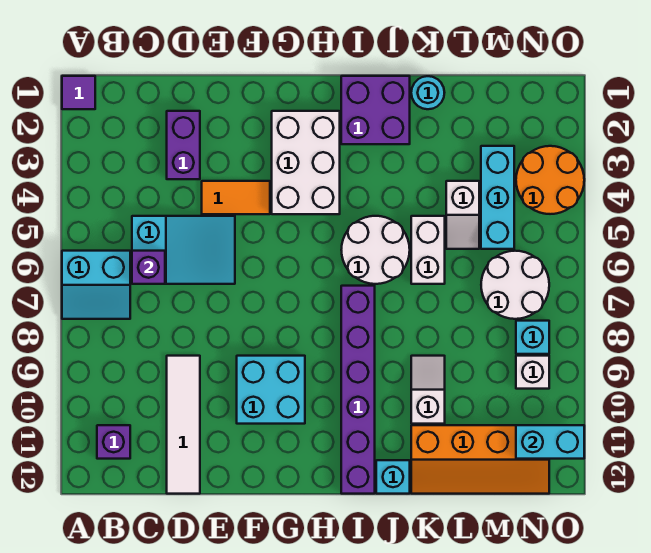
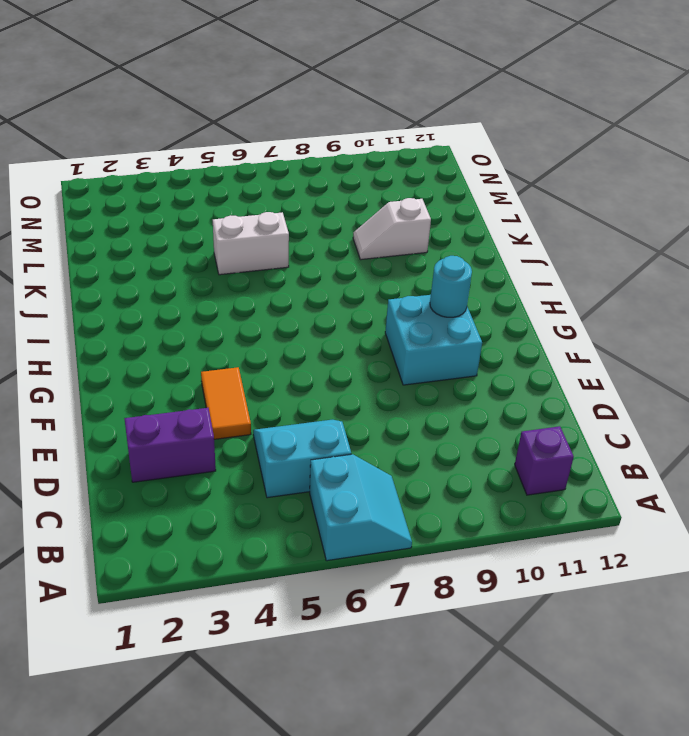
cyan 2x2 slope [253,420,351,498] -> cyan 2x3 slope [132,216,235,284]
cyan 1x1 round brick [430,256,472,317] -> cyan 1x1 round brick moved to [411,76,445,109]
none -> purple 1x1 tile [62,76,95,109]
none -> white 1x4 tile [167,356,200,494]
none -> white 2x3 brick [272,111,340,214]

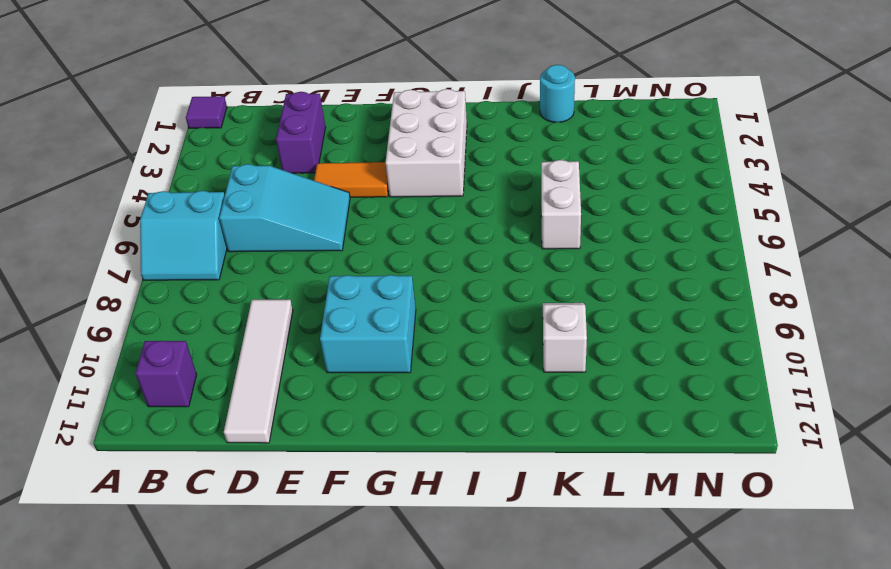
none -> purple 2x2 brick [341,76,410,144]
none -> white 2x2 round brick [341,216,410,284]
none -> purple 1x6 brick [341,286,375,494]

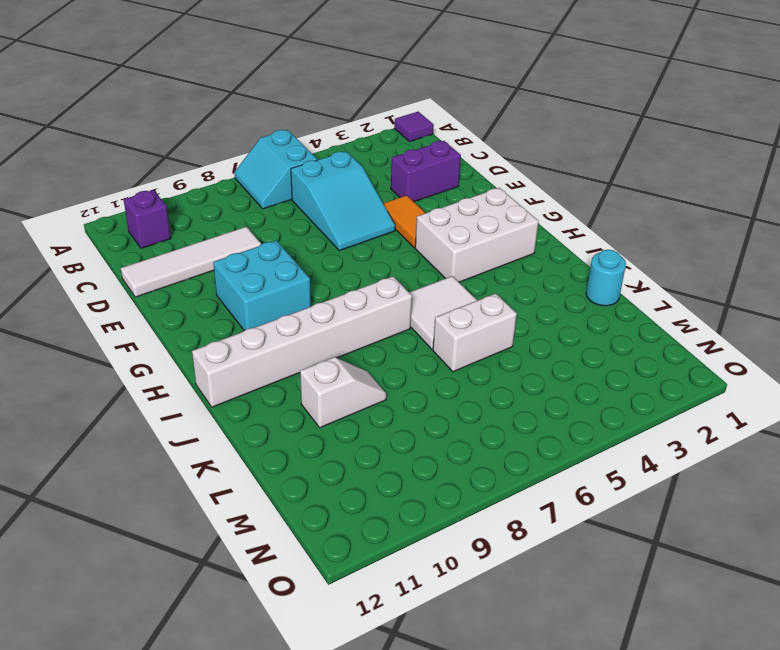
white 2x2 tile [409,276,477,349] -> white 2x2 round brick [341,216,410,284]
white 1x6 brick [192,276,412,407] -> purple 1x6 brick [341,286,375,494]
none -> purple 2x2 brick [341,76,410,144]
none -> cyan 1x1 brick [376,460,410,494]
none -> orange 2x4 slope [411,425,549,494]

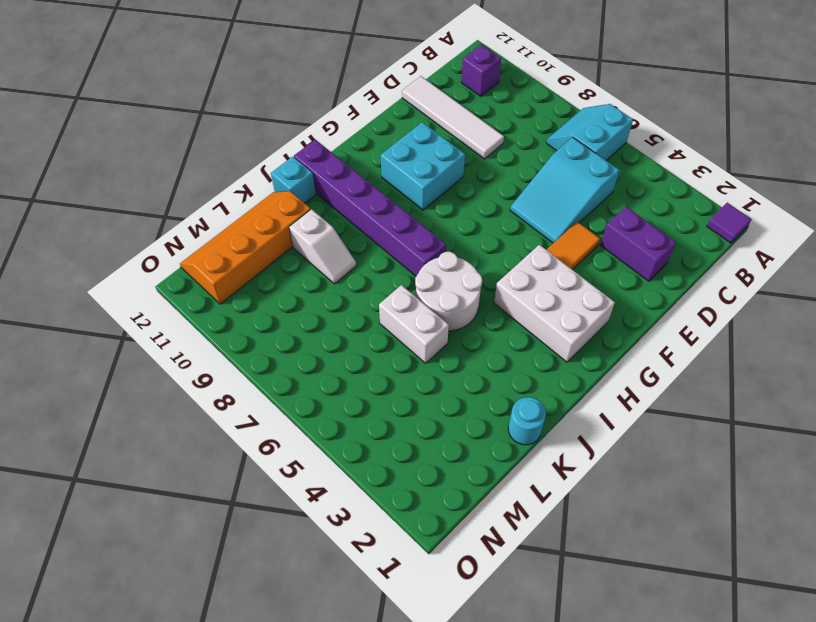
none -> purple 2x2 brick [341,76,410,144]
none -> white 1x2 slope [446,181,479,249]
none -> cyan 1x3 brick [481,146,514,249]

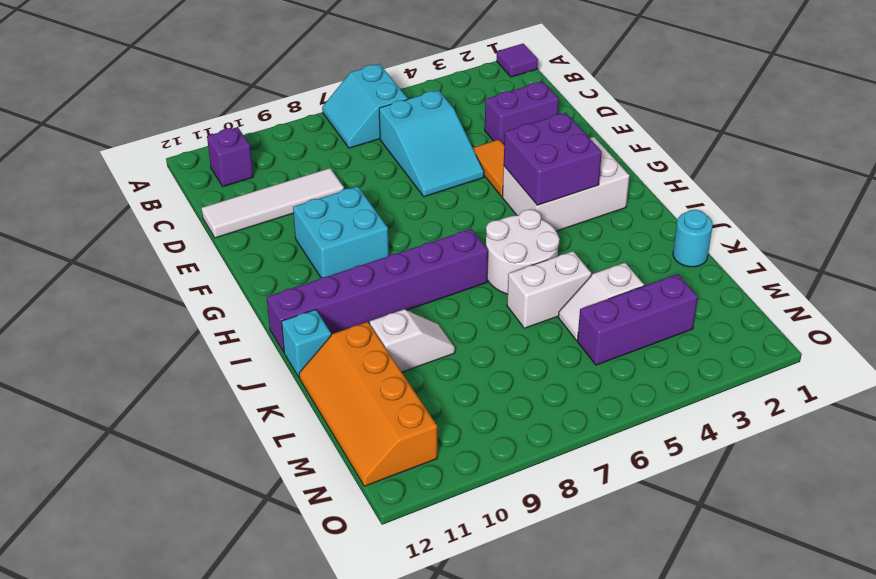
purple 2x2 brick [504,113,602,205] -> purple 2x2 brick moved to [341,76,410,144]
purple 1x3 brick [577,274,698,365] -> cyan 1x3 brick [481,146,514,249]
none -> white 2x2 round brick [481,251,549,319]
none -> orange 2x2 round brick [516,146,584,214]
none -> cyan 1x1 brick [516,321,549,354]

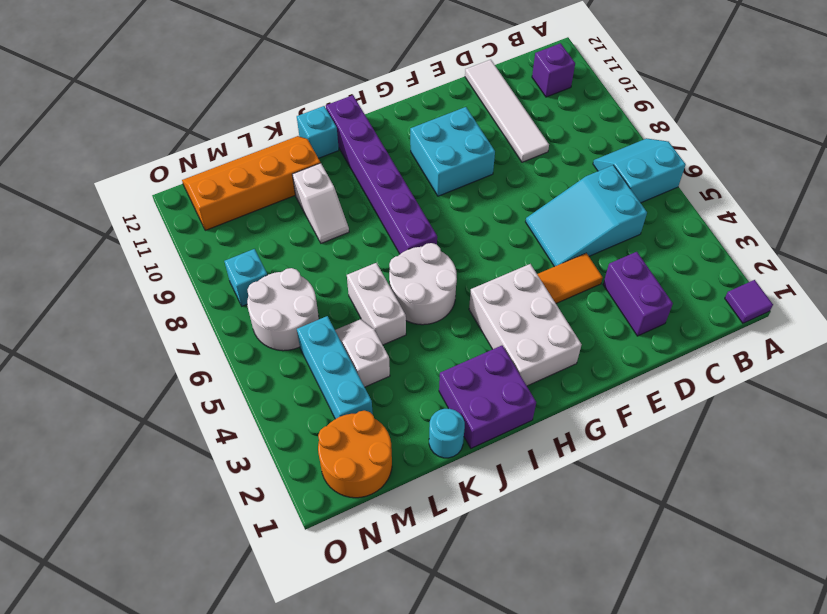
orange 2x2 round brick [318,411,392,498] -> orange 2x2 round brick moved to [516,146,584,214]
none -> white 1x1 brick [516,356,549,389]
none -> purple 1x1 brick [132,251,165,284]
none -> cyan 1x2 brick [516,425,584,459]

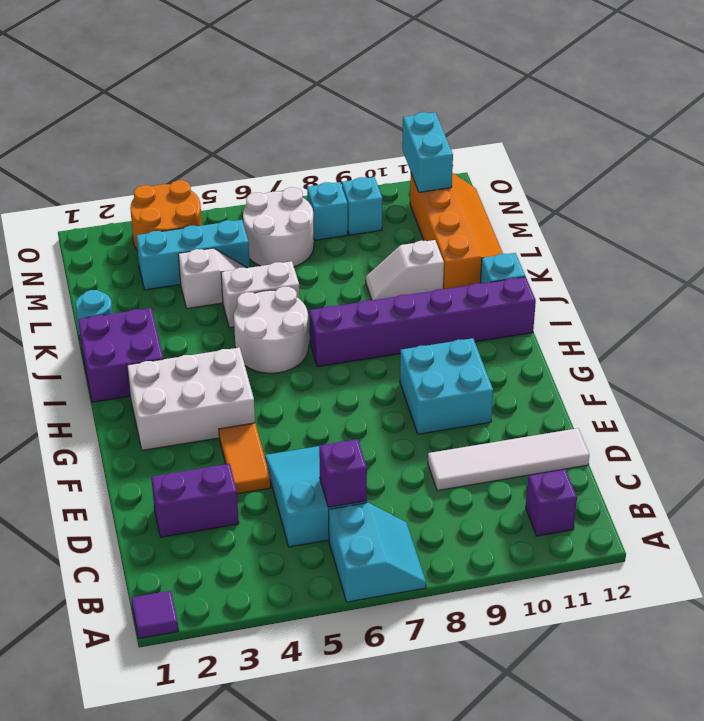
cyan 1x1 brick [342,177,382,235] -> white 1x1 brick [516,356,549,389]

